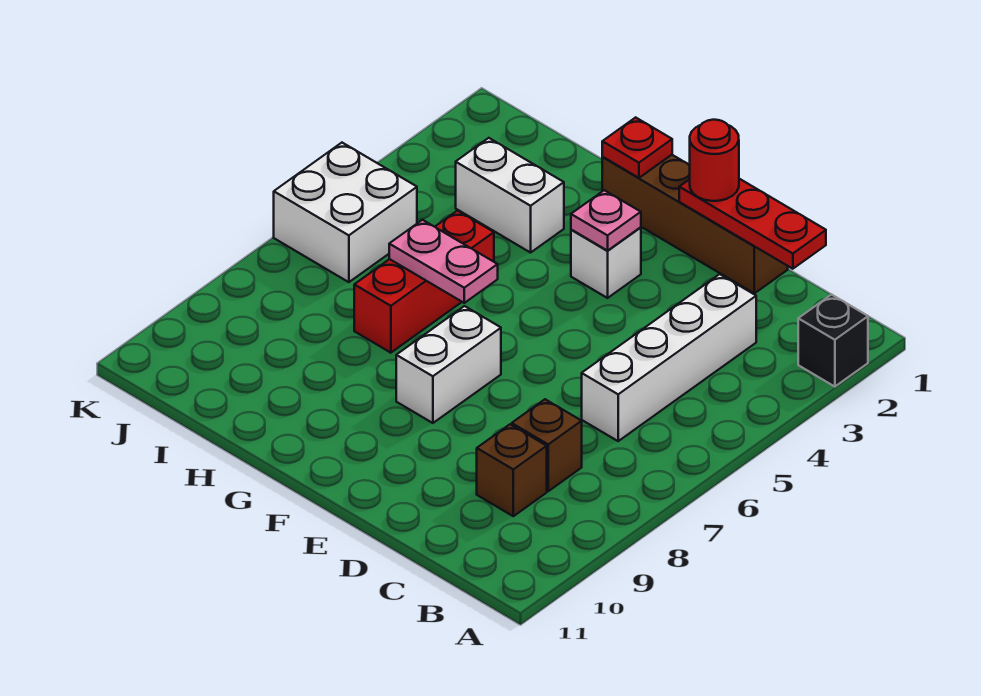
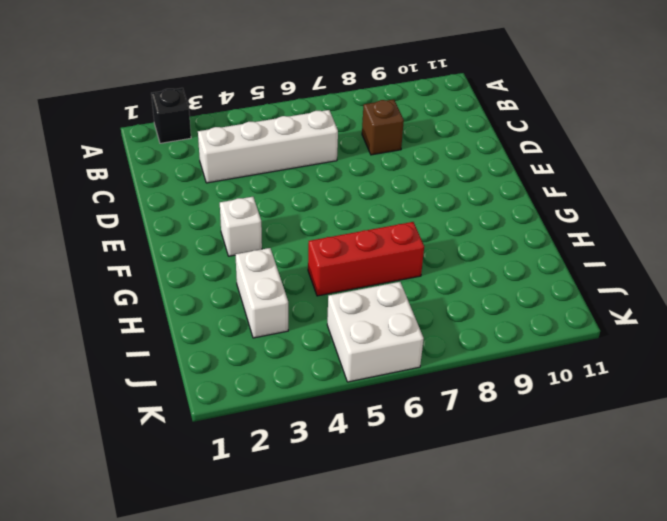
none -> brown 1x1 brick [477,424,547,516]
none -> brown 1x4 brick [602,155,788,293]
none -> white 1x2 brick [396,306,501,423]

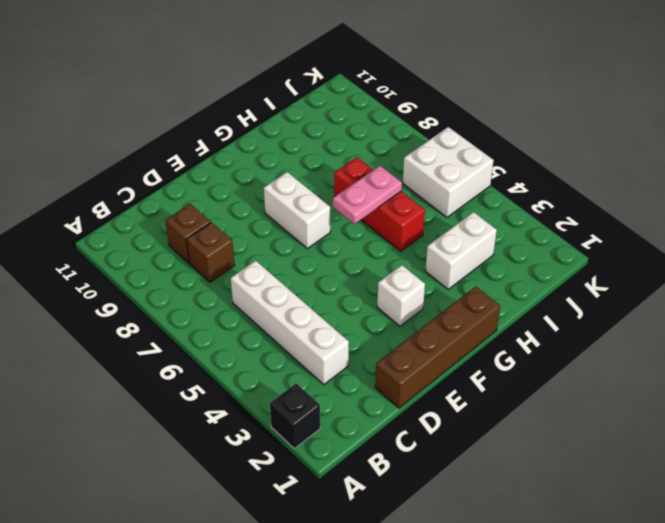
none -> red 1x3 plate [679,179,826,269]
none -> pink 1x1 plate [571,190,641,251]
none -> red 1x1 plate [602,117,672,178]

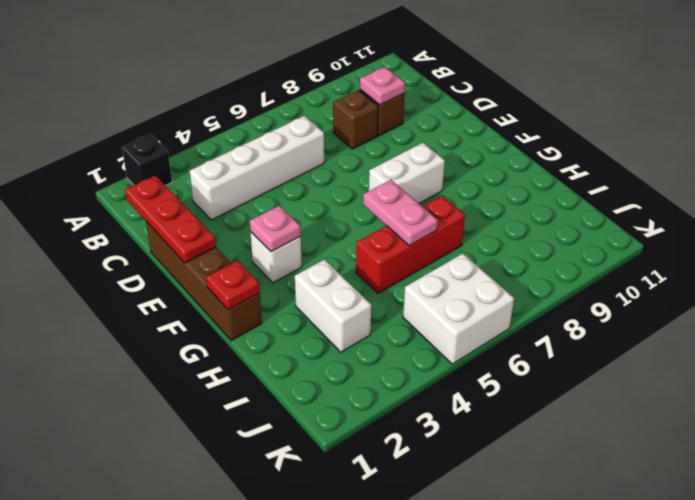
pink 1x1 plate [360,67,405,105] -> none
none -> red 1x1 round brick [690,120,739,201]

